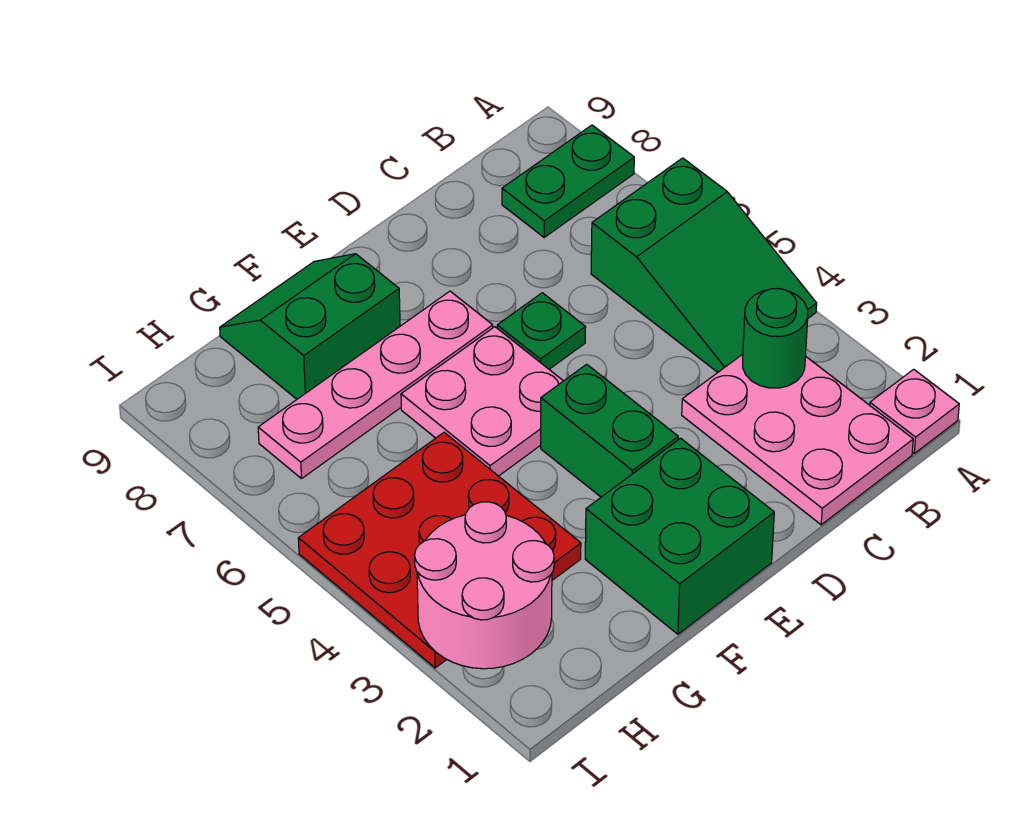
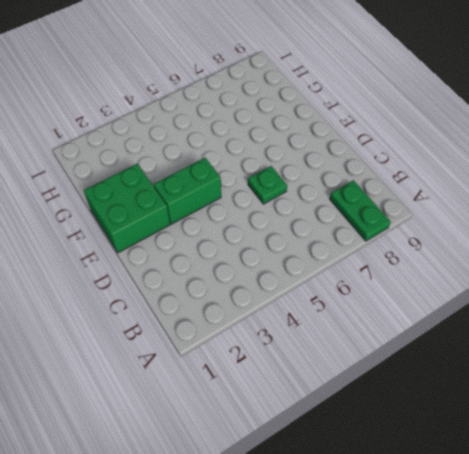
none -> pink 1x1 plate [870,369,959,453]
none -> green 2x3 slope [591,158,817,372]
none -> pink 2x3 plate [682,354,913,525]

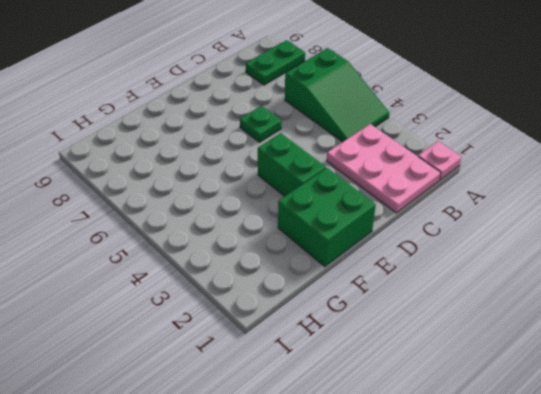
none -> pink 2x2 plate [401,327,563,476]
none -> pink 1x4 plate [258,291,493,479]
none -> green 2x2 slope [220,254,400,399]

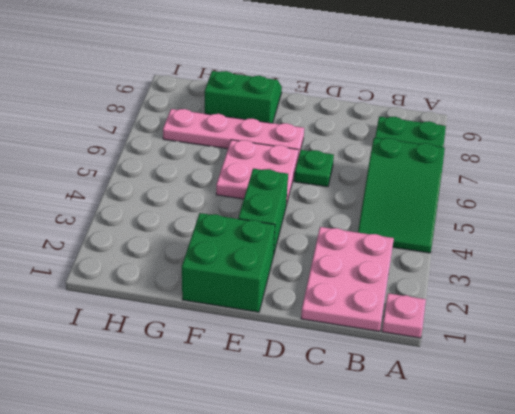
none -> red 3x3 plate [298,432,581,668]
none -> green 1x1 round brick [743,288,808,388]
none -> pink 2x2 round brick [415,502,554,669]

